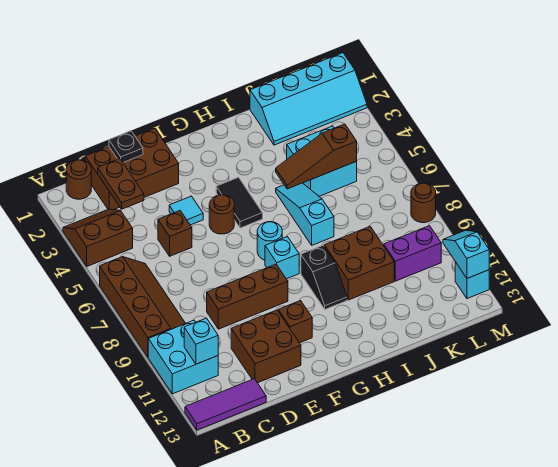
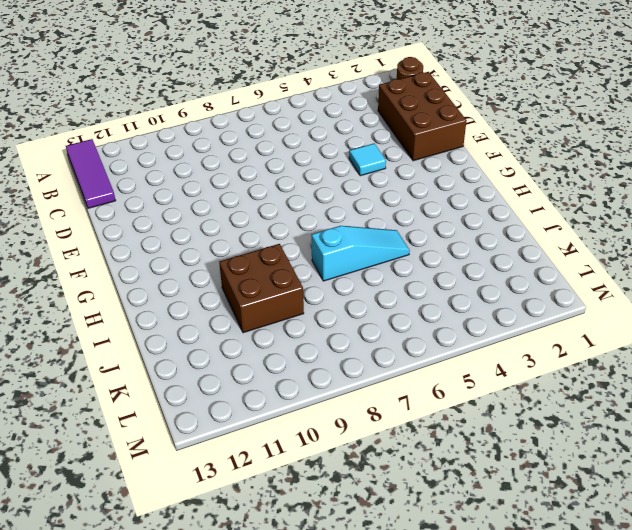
none -> brown 2x2 slope [63,209,133,266]
none -> brown 2x4 slope [100,257,186,357]
none -> cyan 2x2 brick [148,320,218,394]

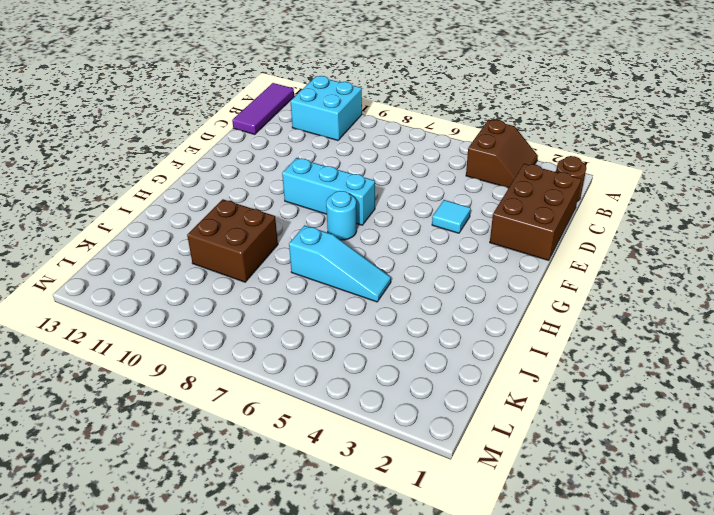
cyan 1x3 brick [282,158,375,225] -> brown 1x3 brick [207,264,288,329]
none -> brown 2x4 slope [100,257,186,357]
none -> brown 1x1 brick [158,211,192,256]
none -> brown 2x2 brick [231,310,301,383]

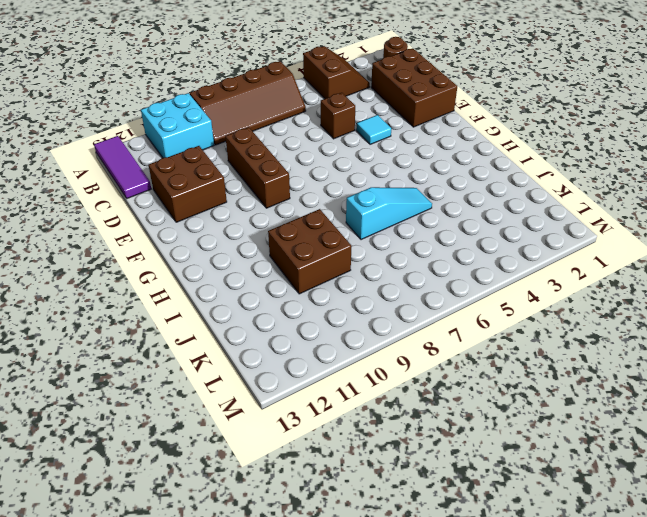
none -> brown 1x1 round brick [209,195,234,234]
none -> brown 1x1 brick [278,301,312,343]
none -> black 1x2 tile [216,177,263,228]

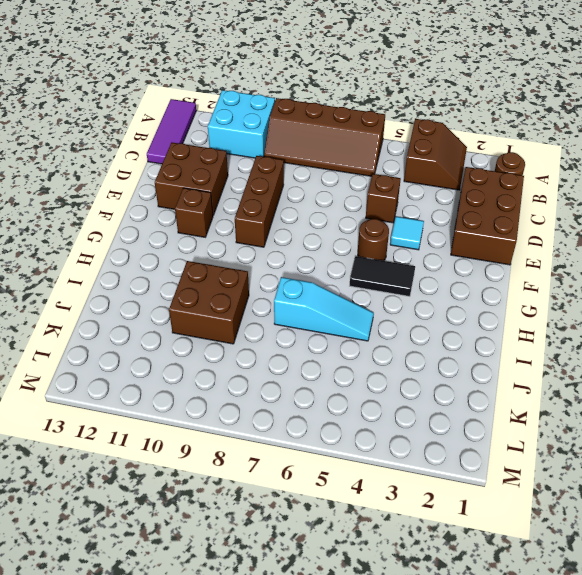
none -> cyan 1x1 round brick [257,222,282,260]
none -> cyan 1x1 brick [265,237,299,279]
none -> black 1x2 slope [301,246,347,309]

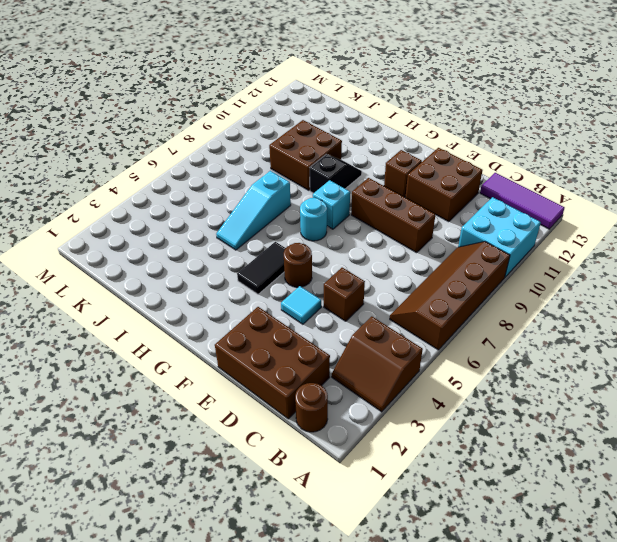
none -> cyan 2x4 slope [250,53,367,145]
none -> cyan 2x2 brick [287,126,357,196]
none -> purple 1x2 brick [384,226,441,281]

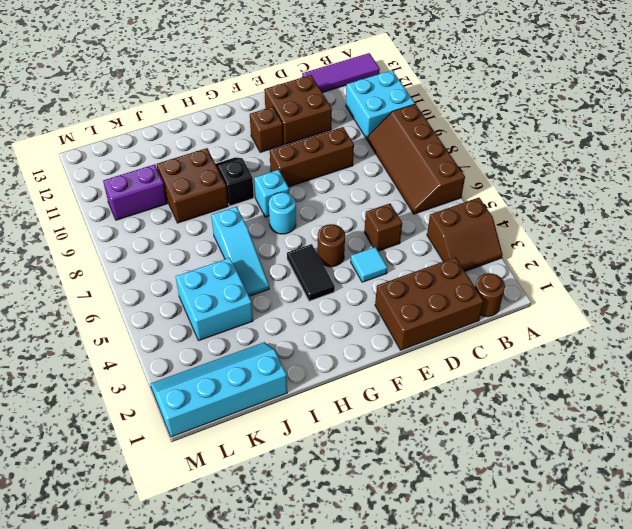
none -> brown 1x1 round brick [411,183,436,223]
none -> cyan 1x1 brick [455,262,489,299]
none -> cyan 1x1 brick [184,318,218,364]

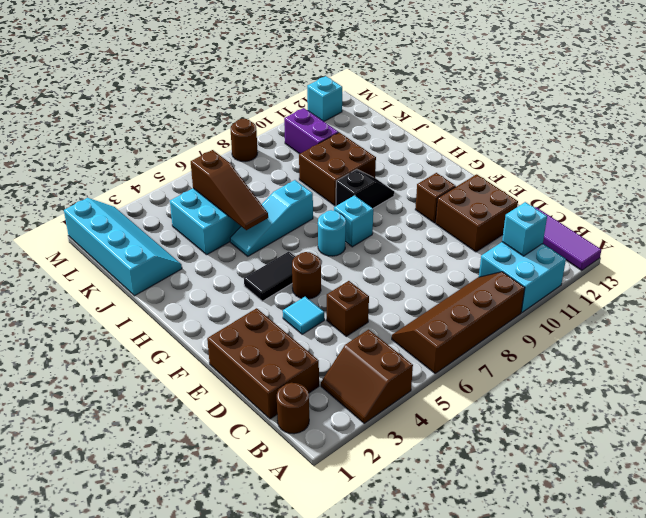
none -> brown 1x3 brick [207,264,288,329]
none -> brown 1x2 plate [98,159,144,209]
none -> black 1x1 plate [109,131,143,162]

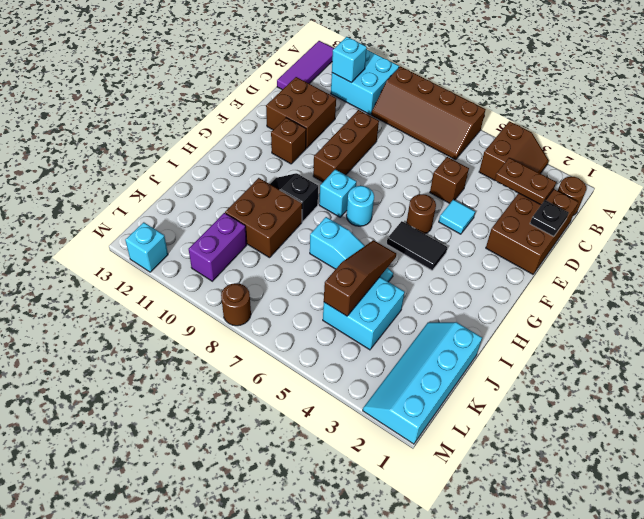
none -> cyan 1x2 slope [443,230,489,278]

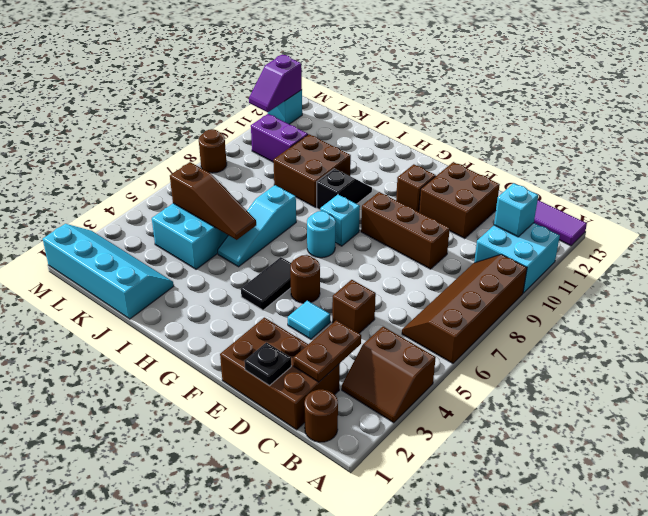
purple 1x2 slope [249,55,302,112] -> cyan 1x2 slope [443,230,489,278]

